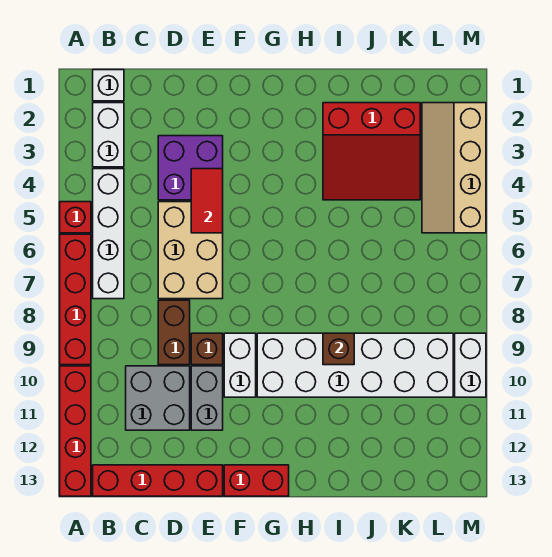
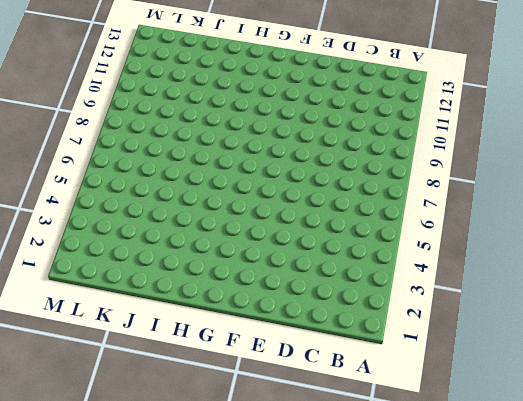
none -> red 1x1 brick [60,202,91,233]
none -> red 1x4 brick [60,234,91,365]
none -> red 1x4 brick [60,366,91,496]

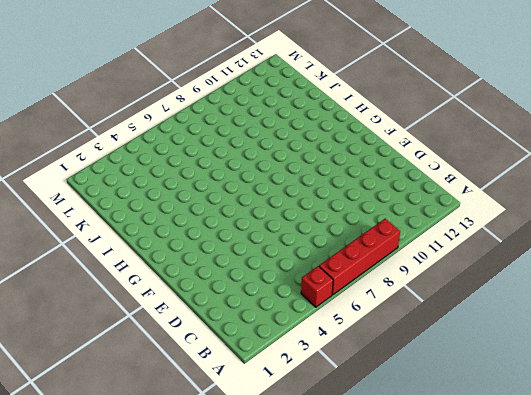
none -> red 1x4 brick [60,366,91,496]
none -> white 1x1 brick [93,70,124,101]
none -> white 1x2 brick [93,103,124,167]

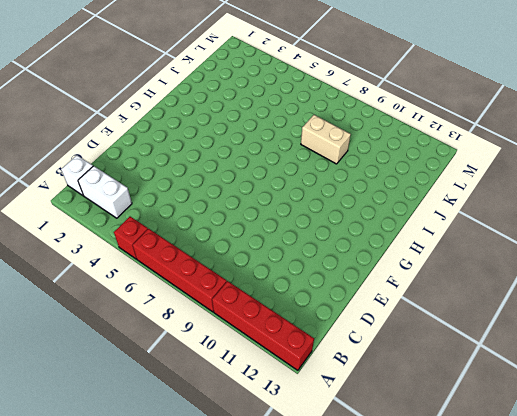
tan 1x2 brick [301,115,351,164] -> white 2x6 brick [257,333,453,397]
none -> white 1x4 brick [93,169,124,299]
none -> red 1x4 brick [93,465,223,496]
none -> grey 2x2 brick [126,366,190,430]

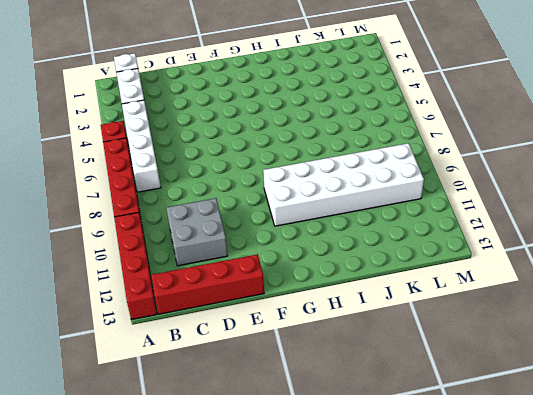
none -> purple 2x2 brick [158,136,223,200]
none -> tan 2x3 brick [158,202,223,299]
none -> brown 1x2 brick [158,300,190,365]

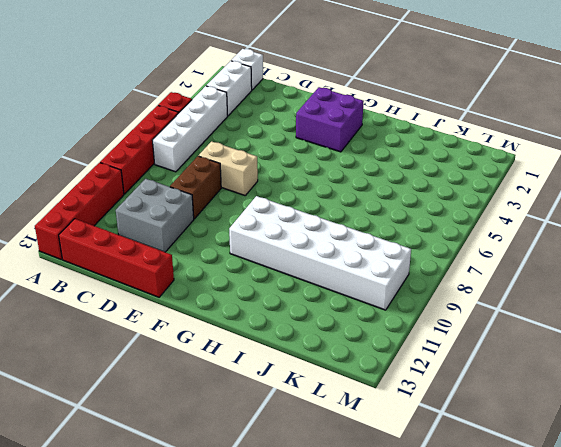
tan 1x2 brick [198,141,258,195] -> tan 2x3 brick [158,202,223,299]
purple 2x2 brick [296,87,364,152] -> purple 2x2 brick moved to [158,136,223,200]
none -> brown 1x1 brick [191,333,223,365]
none -> grey 1x2 brick [191,366,223,430]
none -> white 1x2 brick [224,333,256,397]

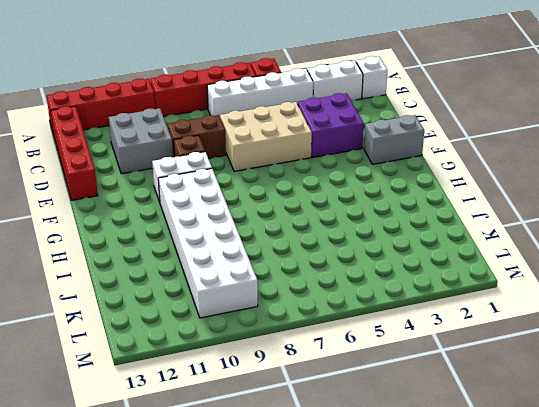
grey 1x2 brick [364,115,424,164] -> grey 1x2 brick moved to [191,366,223,430]
none -> red 1x2 brick [224,465,289,496]
none -> red 3x3 slope [323,103,420,200]
none -> tan 2x4 slope [422,103,486,233]

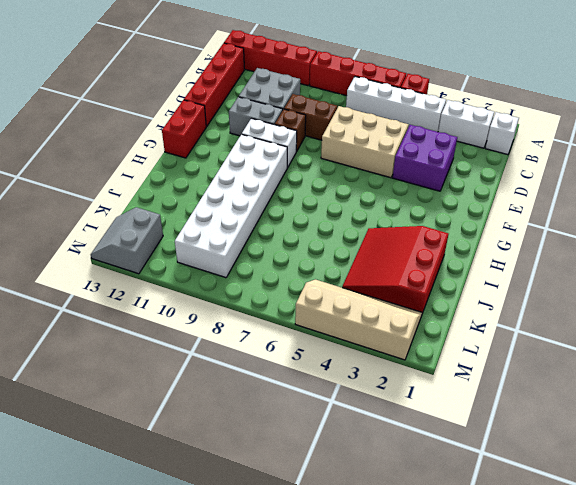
grey 2x2 slope [91,207,163,274] -> none
none -> white 1x2 brick [455,333,486,397]
none -> red 1x2 tile [191,169,223,233]
none -> brown 1x1 brick [323,333,354,365]

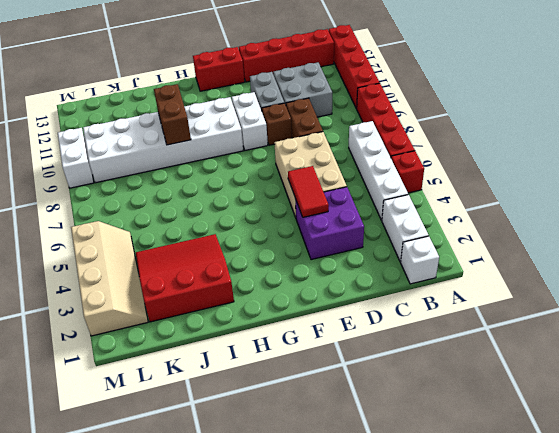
brown 1x2 brick [154,84,191,145] -> brown 1x1 brick [323,333,354,365]

